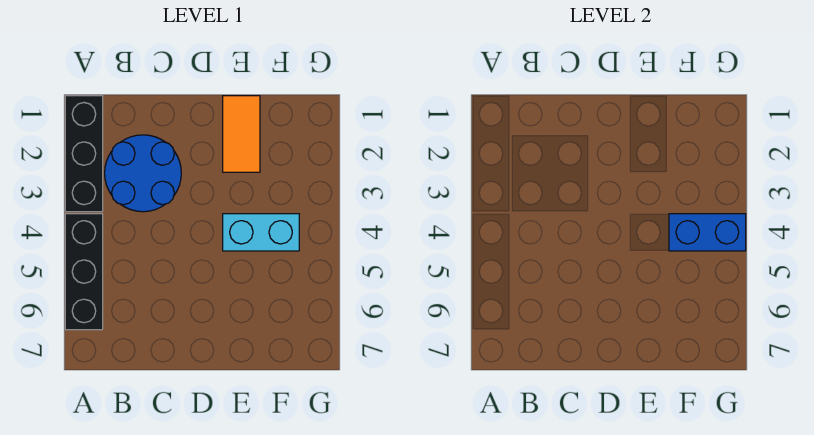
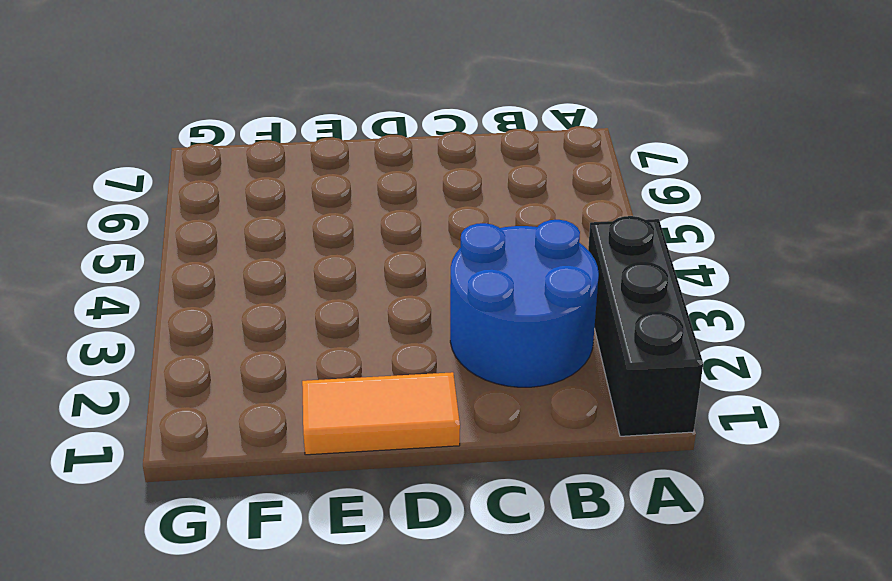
orange 1x2 tile [302,372,460,455] -> orange 1x2 tile turned to [223,96,260,172]
none -> black 1x3 brick [65,214,103,330]
none -> cyan 1x2 brick [223,214,299,251]

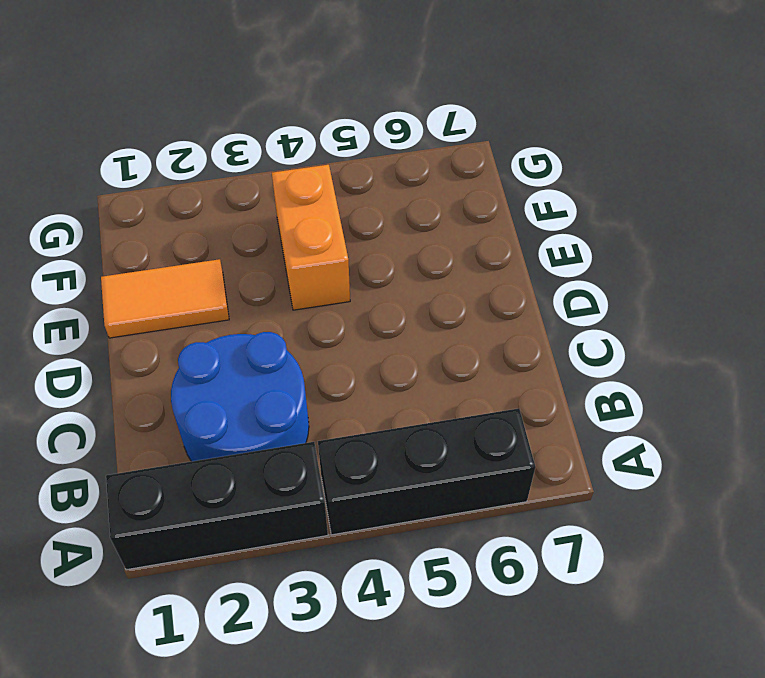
orange 1x2 brick [272,165,350,310] -> cyan 1x2 brick [223,214,299,251]
none -> blue 1x2 brick [669,214,746,251]

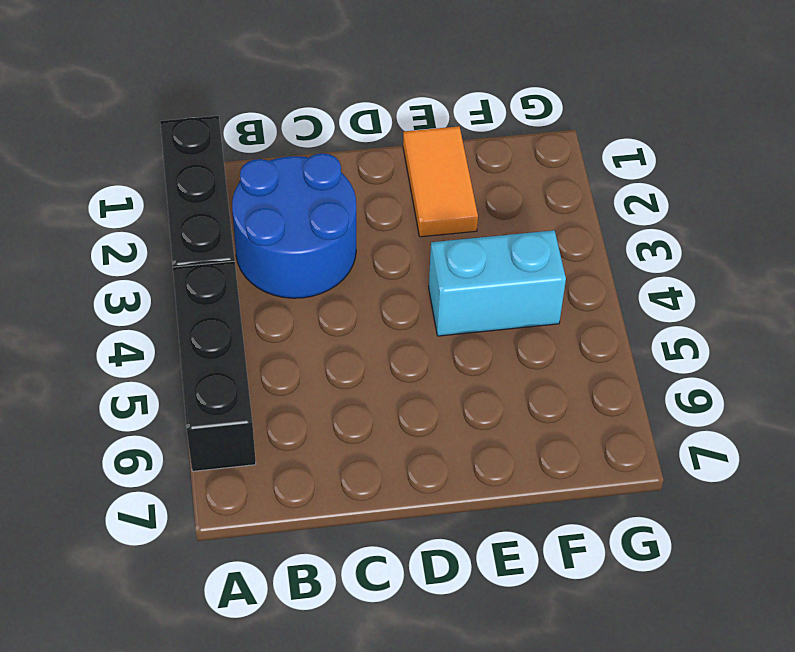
none -> blue 1x2 brick [669,214,746,251]

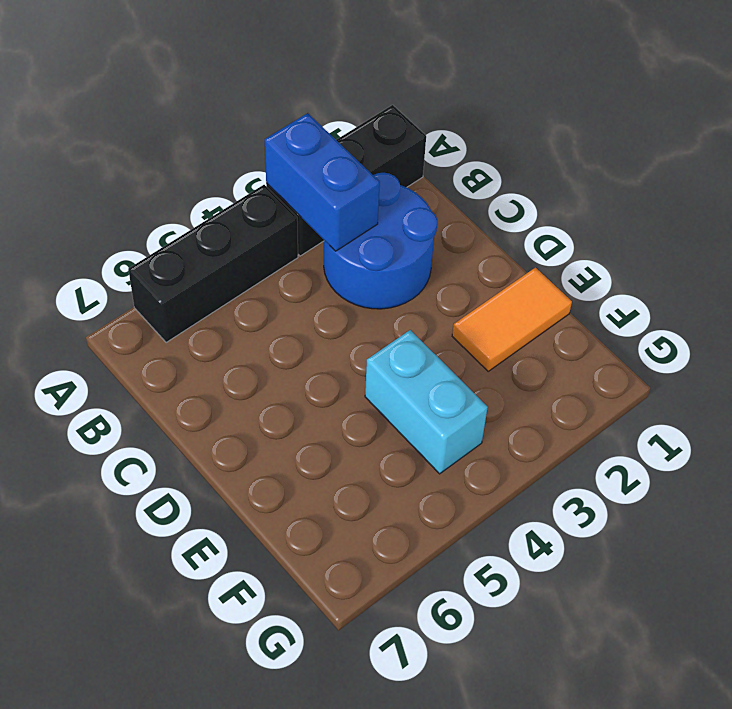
blue 1x2 brick [265,113,380,251] -> blue 1x2 brick moved to [669,214,746,251]

